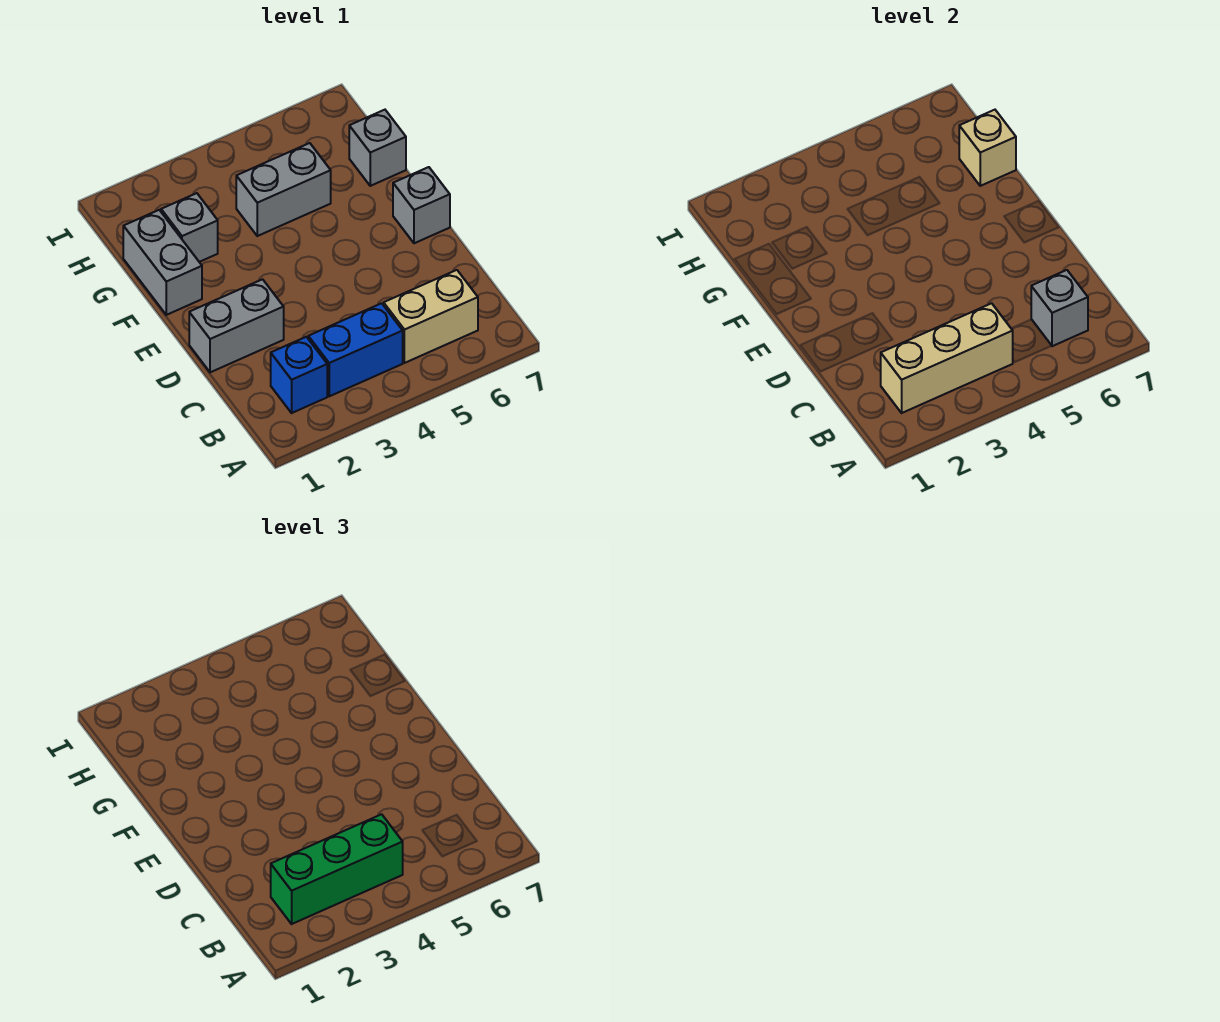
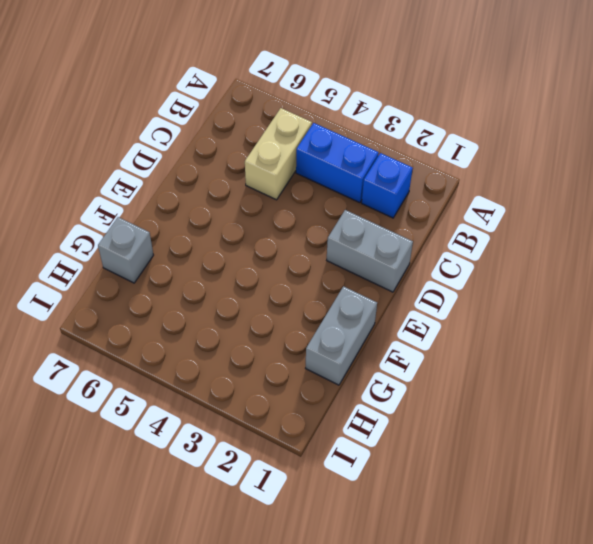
tan 1x2 brick [245,108,312,200] -> tan 1x2 brick turned to [384,270,478,363]
none -> grey 1x1 brick [393,167,450,243]
none -> grey 1x1 brick [161,193,218,262]
none -> grey 1x2 brick [236,143,331,236]

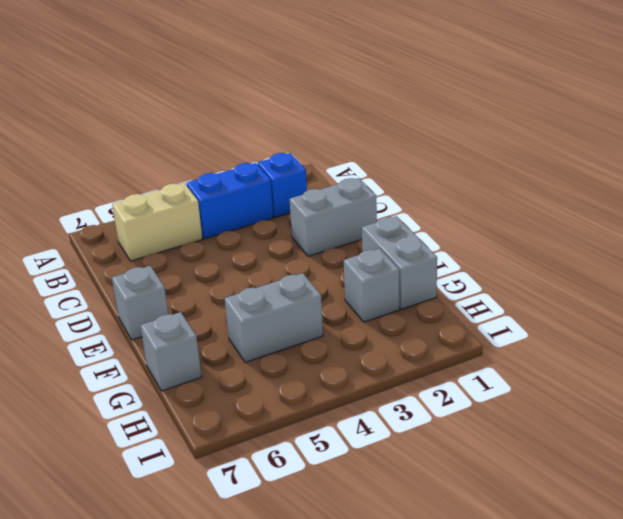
none -> tan 1x3 brick [881,303,1013,413]
none -> grey 1x1 brick [1031,270,1088,346]
none -> tan 1x1 brick [959,110,1016,186]

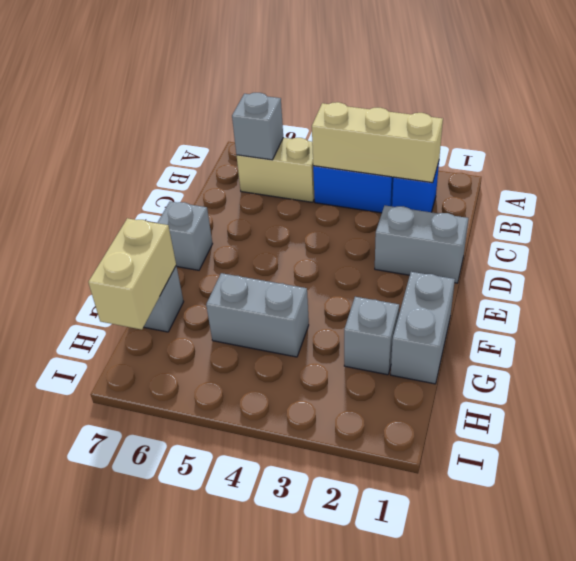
tan 1x2 brick [88,218,176,330] -> tan 1x1 brick [959,110,1016,186]
none -> green 1x3 brick [271,814,403,924]

